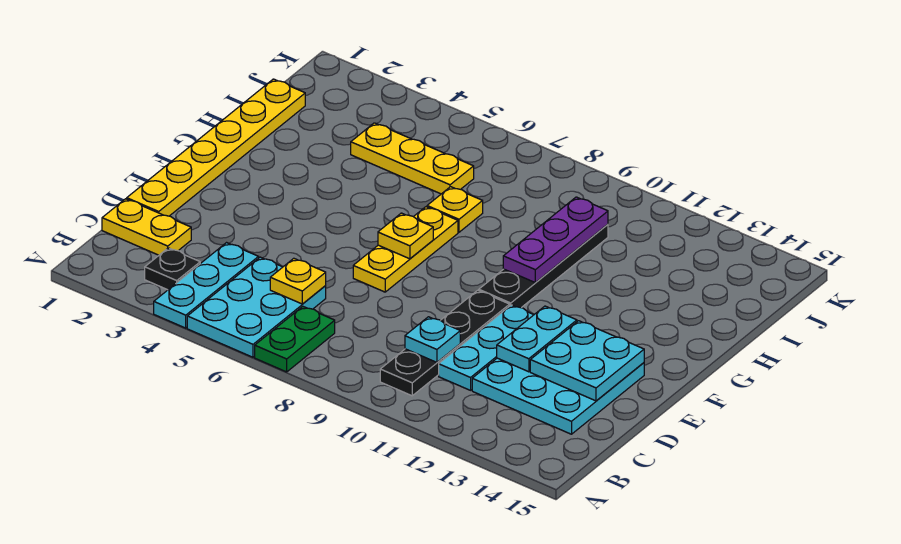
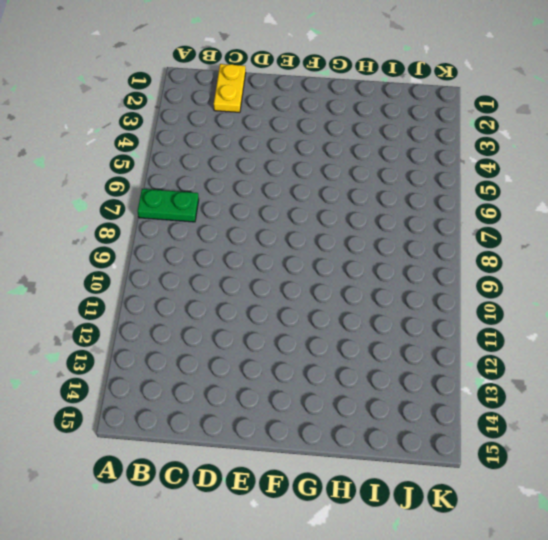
none -> cyan 1x3 plate [154,243,259,328]
none -> cyan 2x3 plate [187,257,326,357]
none -> black 1x1 plate [145,248,200,290]

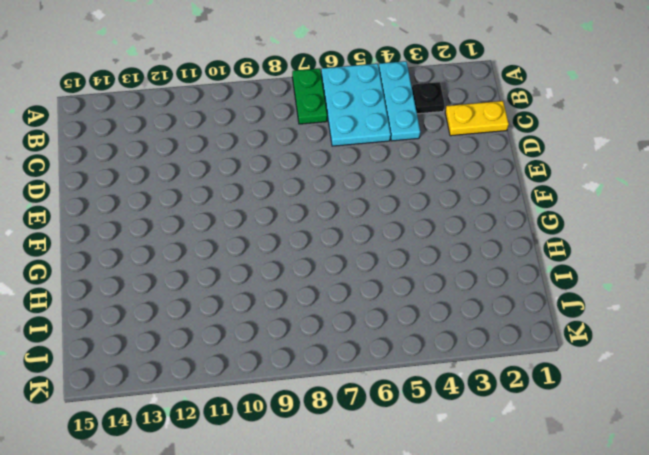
none -> black 1x4 plate [380,290,510,396]
none -> cyan 1x3 plate [439,305,534,390]
none -> cyan 3x3 plate [472,358,644,434]

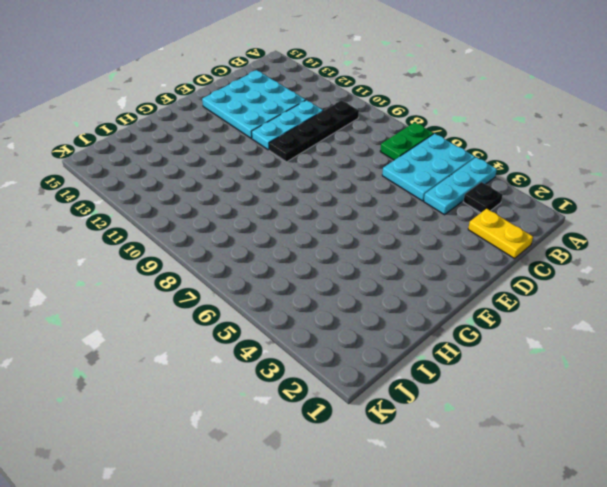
none -> yellow 1x6 plate [127,79,305,216]
none -> yellow 1x3 plate [353,207,458,292]
none -> black 1x4 plate [479,224,608,308]

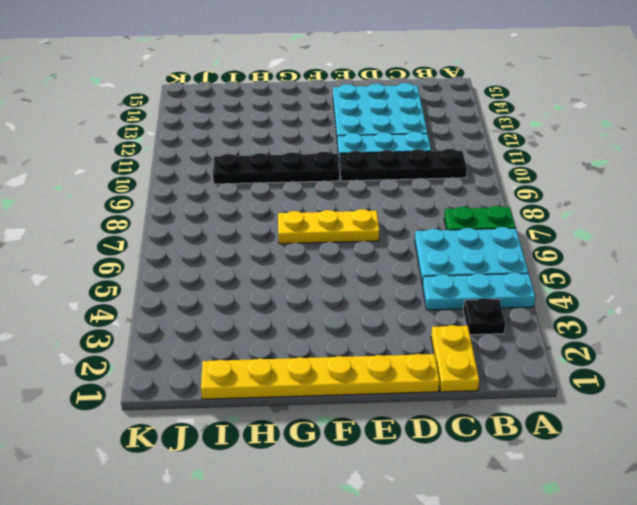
none -> yellow 1x1 plate [427,187,483,232]
none -> yellow 1x3 plate [351,123,474,194]
none -> yellow 1x1 plate [270,258,326,304]

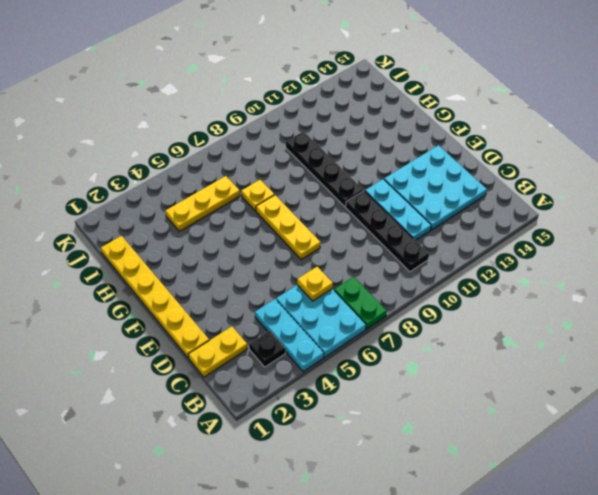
none -> cyan 1x1 plate [405,317,460,362]
none -> cyan 1x2 plate [497,306,577,372]
none -> cyan 2x2 plate [530,321,644,401]

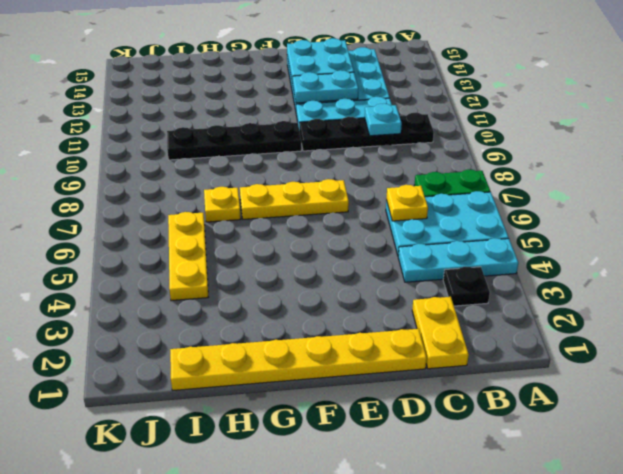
none -> yellow 1x1 plate [378,213,433,259]
none -> purple 1x3 plate [503,197,608,282]

